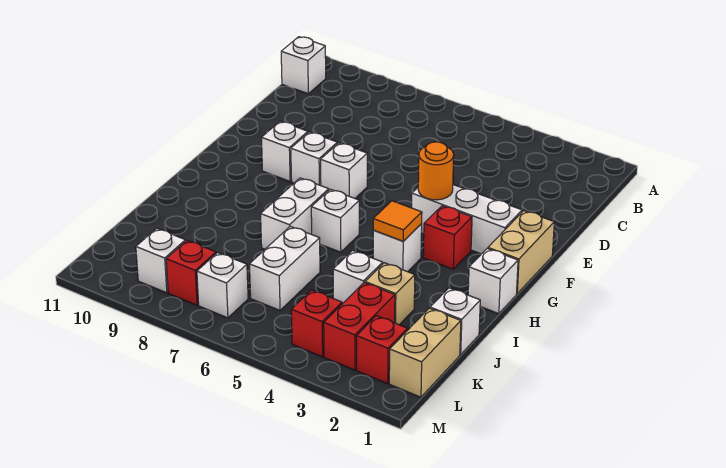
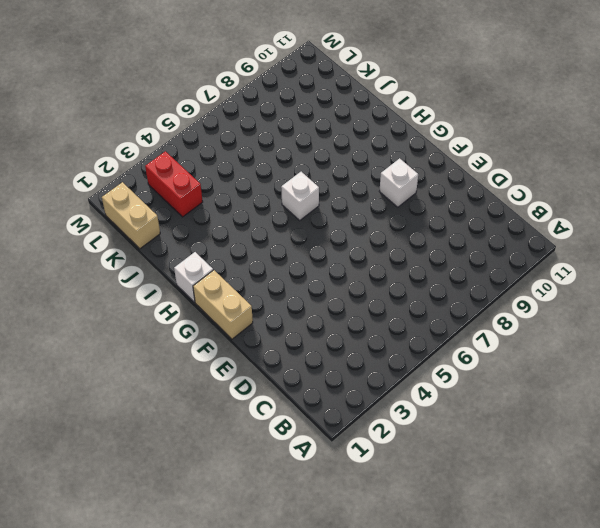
none -> white 1x1 brick [281,37,326,94]
none -> white 1x3 brick [412,185,522,254]
none -> white 1x1 brick [321,143,367,198]

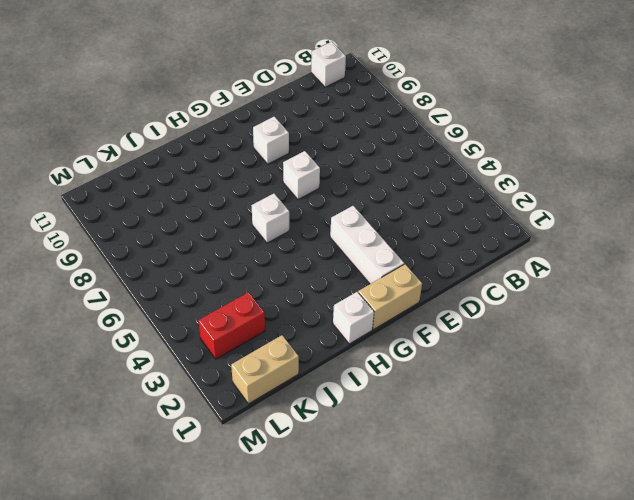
none -> white 1x1 brick [291,132,337,186]
none -> red 1x1 brick [423,206,472,269]
none -> white 1x1 brick [373,224,422,272]

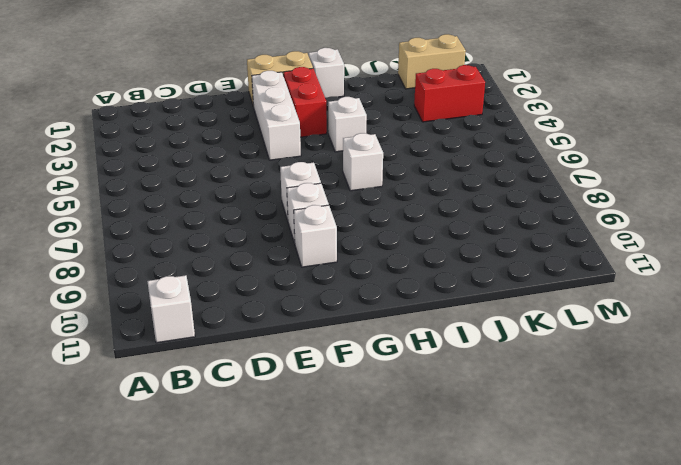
red 1x2 brick [284,67,327,137] -> red 1x1 brick [423,206,472,269]
none -> white 1x2 brick [261,178,329,249]
none -> white 1x1 brick [430,288,480,355]
none -> tan 1x1 brick [365,263,415,325]

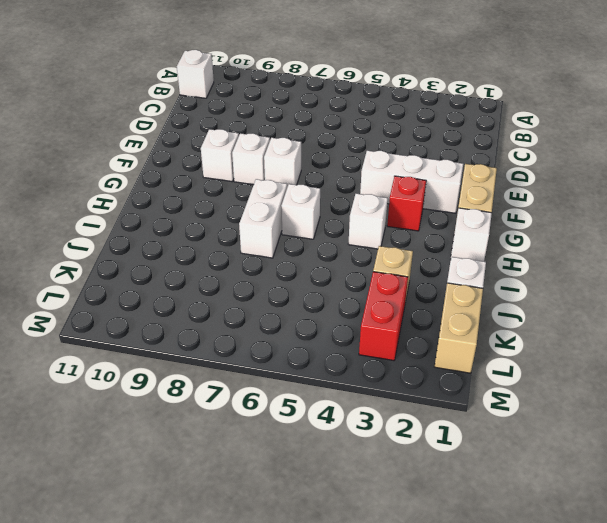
none -> white 1x1 brick [333,251,383,304]
none -> white 1x2 brick [249,226,320,310]
none -> red 1x1 brick [356,316,408,383]

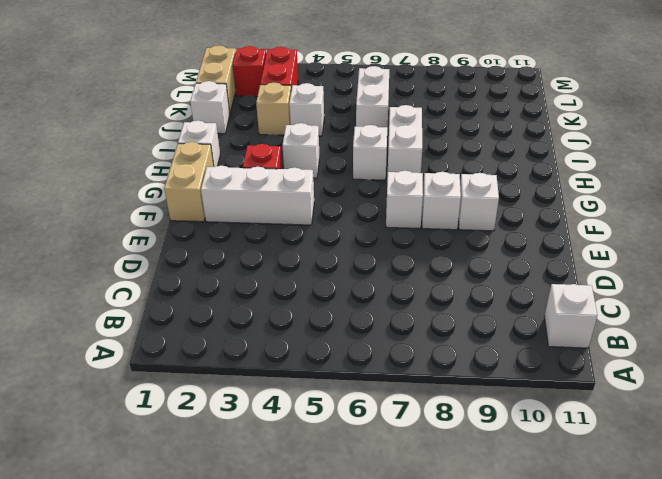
none -> red 1x1 brick [291,290,342,357]
none -> white 1x1 brick [197,253,248,318]
none -> red 1x1 brick [166,241,216,305]

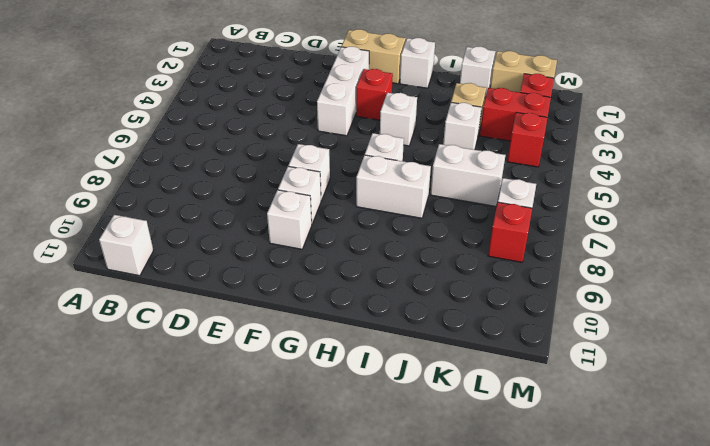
none -> white 1x1 brick [136,229,186,293]
none -> orange 1x1 round brick [418,142,454,200]
none -> orange 1x1 tile [373,201,422,241]

